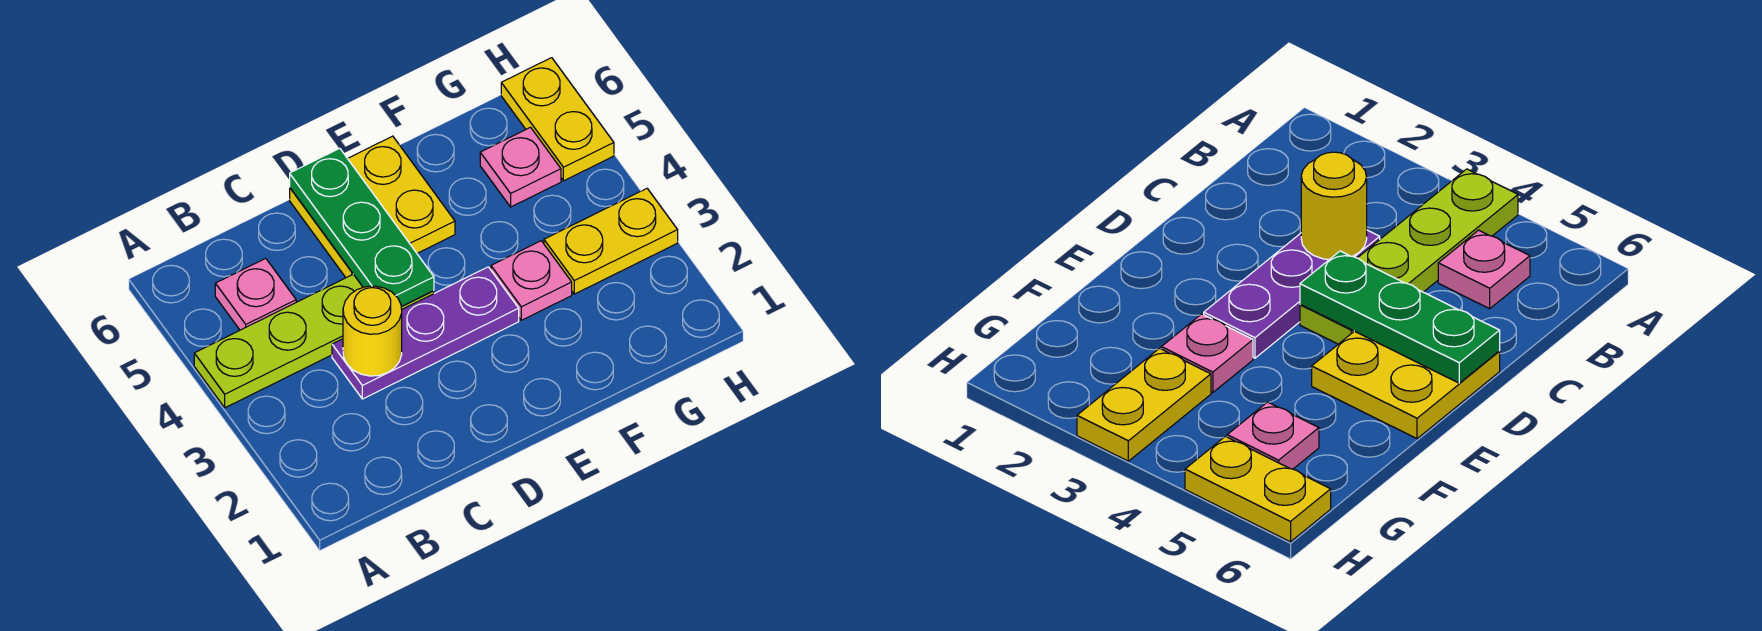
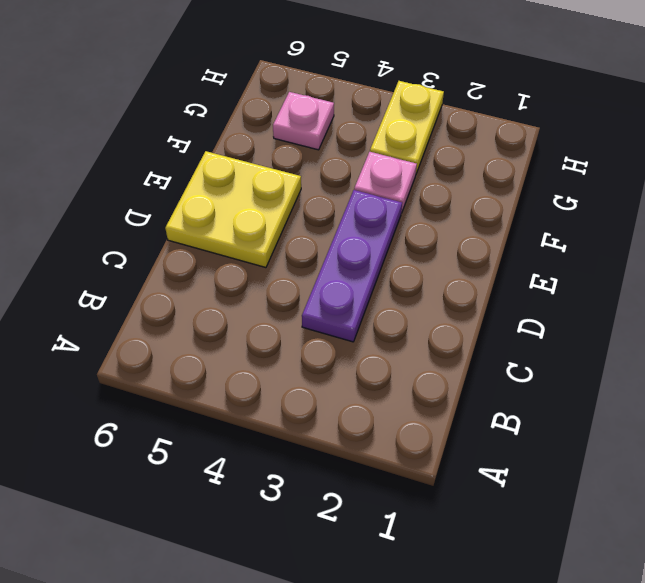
none -> lime 1x4 plate [194,274,434,408]
none -> pink 1x1 plate [215,258,296,330]

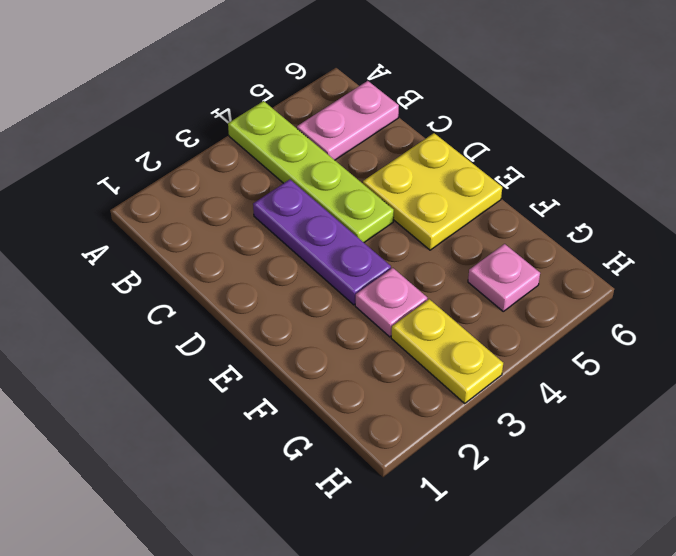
pink 1x2 plate [297,81,399,160] -> pink 1x1 plate [215,258,296,330]
none -> yellow 1x2 plate [501,58,614,181]
none -> yellow 1x1 round brick [343,286,402,376]

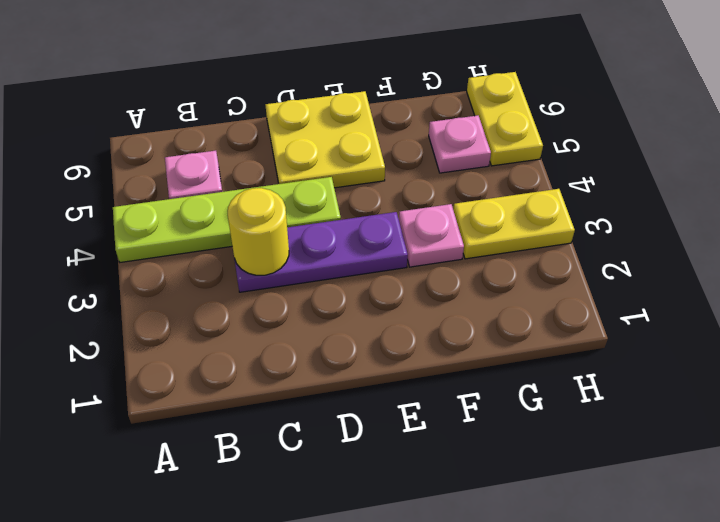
none -> green 1x3 plate [290,148,434,306]

